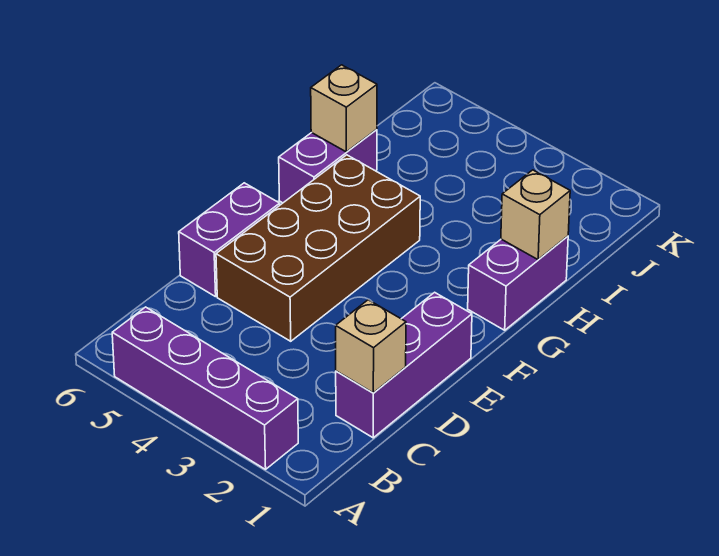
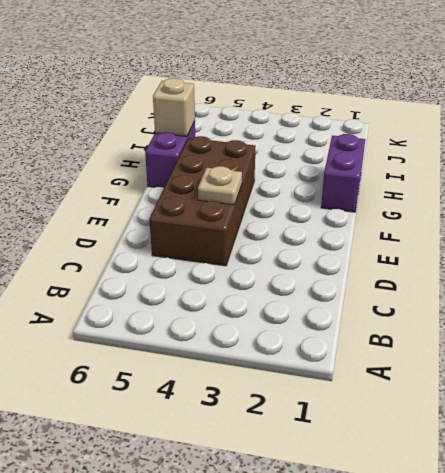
tan 1x1 plate [198,166,242,205] -> none
none -> purple 1x4 brick [112,307,298,469]
none -> purple 1x3 brick [336,292,472,438]

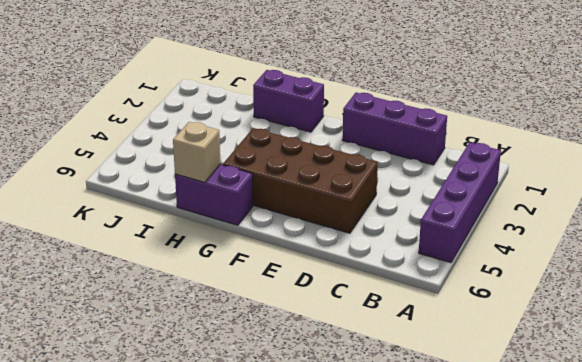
none -> purple 1x2 brick [179,183,280,297]
none -> tan 1x1 brick [336,300,406,393]

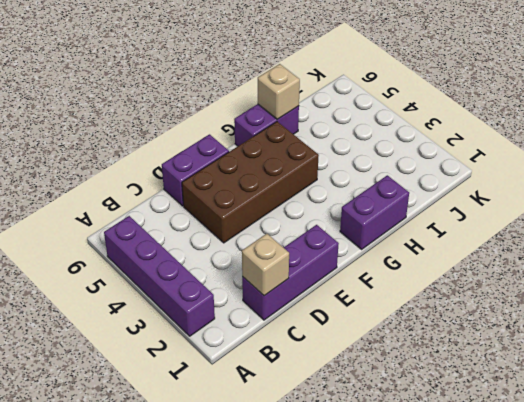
none -> tan 1x1 brick [501,170,570,260]

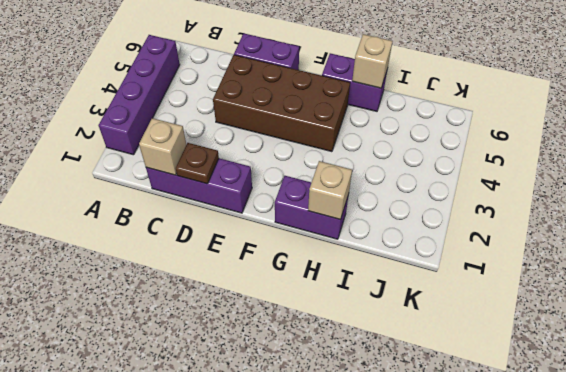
brown 1x1 plate [176,143,219,184] -> none

